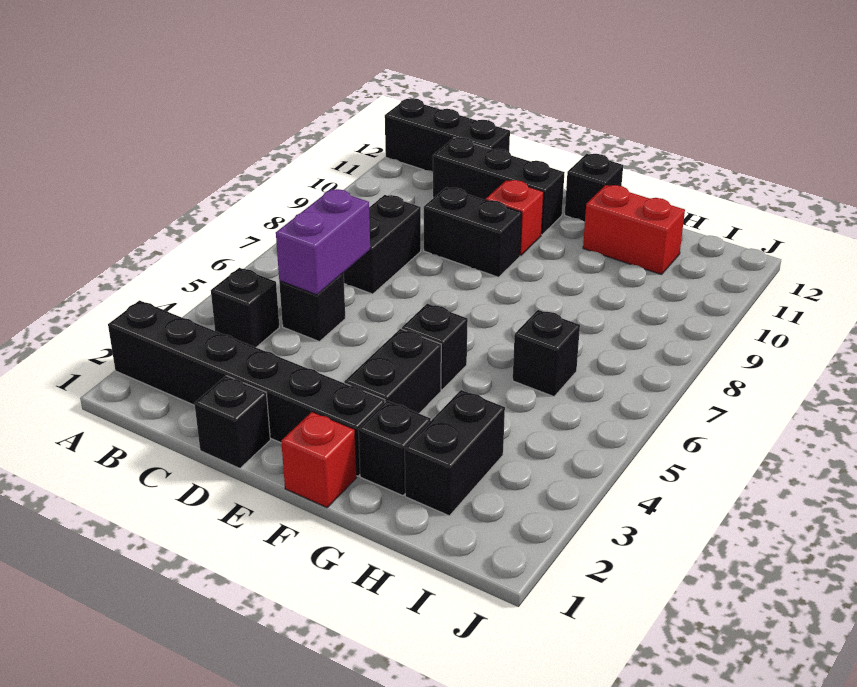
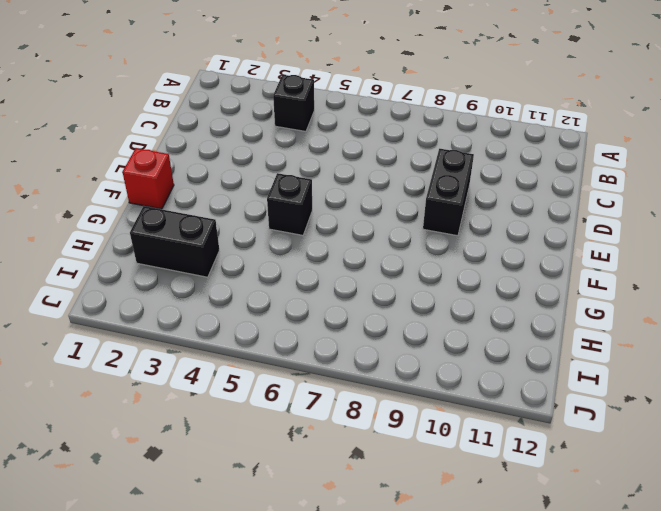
none -> black 1x6 brick [108,300,385,476]
none -> black 1x3 brick [385,98,510,171]
none -> black 1x1 brick [279,273,345,342]

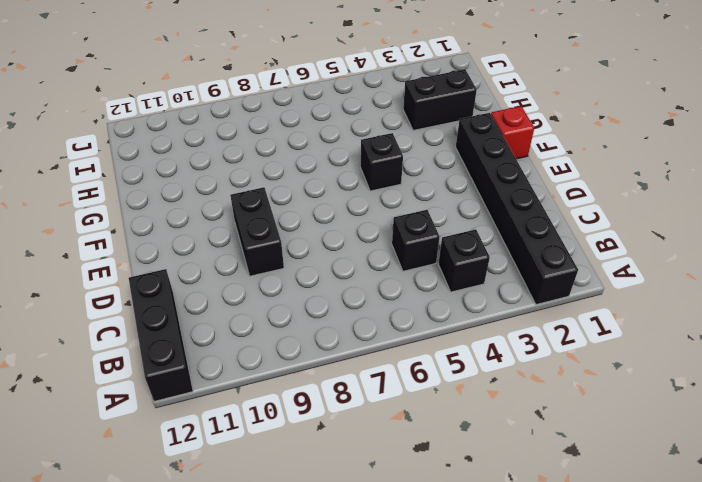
none -> black 1x2 brick [343,195,421,294]
none -> black 1x3 brick [433,137,565,235]
none -> black 1x1 brick [194,376,270,468]

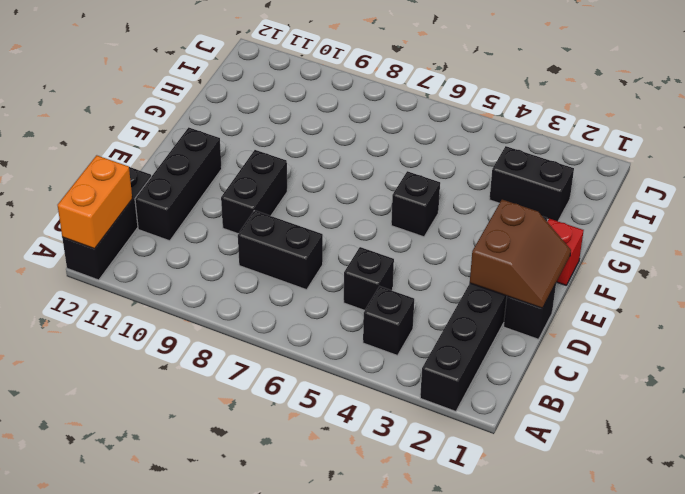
orange 1x2 brick [58,155,132,249] -> none
brown 2x2 slope [470,200,571,308] -> none
none -> red 1x1 brick [486,180,544,256]
none -> black 1x2 brick [344,329,441,413]
none -> black 1x1 brick [565,154,623,222]

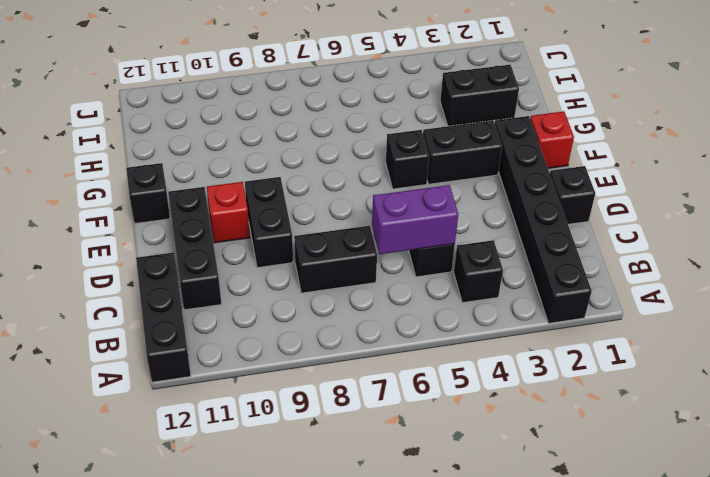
none -> black 1x1 brick [358,401,431,496]
none -> red 1x2 brick [583,185,685,275]
none -> black 1x1 brick [513,310,580,397]

